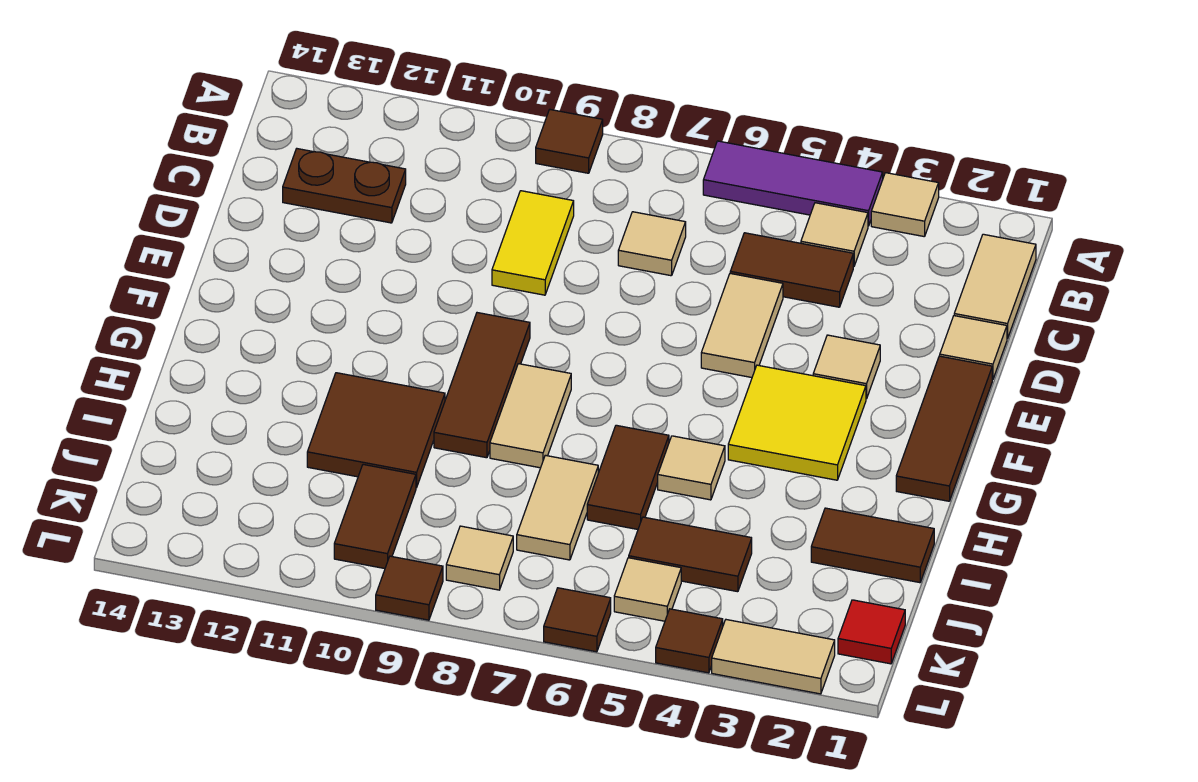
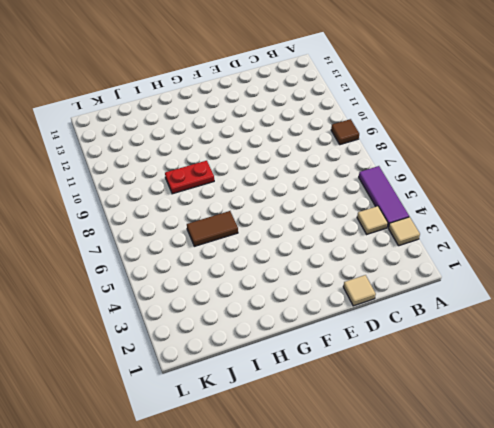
red 1x2 plate [165,161,214,194] -> brown 1x3 tile [434,313,530,458]
none -> tan 1x2 tile [954,234,1036,339]
none -> brown 1x2 tile [730,233,853,307]
none -> tan 1x1 tile [618,212,686,276]
none -> yellow 1x2 tile [492,191,574,295]

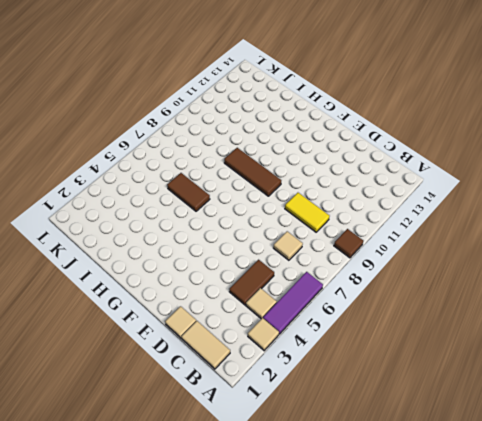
none -> brown 1x2 plate [283,149,406,223]
none -> tan 1x2 tile [701,273,783,378]
none -> brown 1x3 tile [896,356,992,501]
none -> tan 1x1 tile [813,335,880,399]

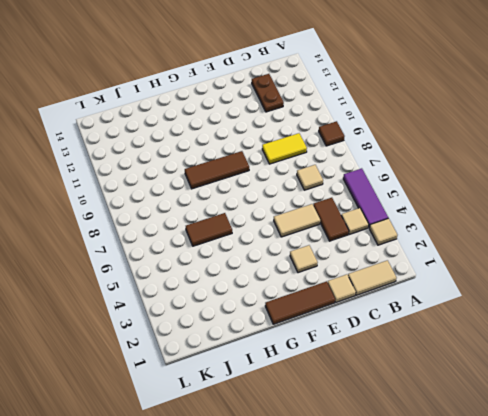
none -> yellow 2x2 tile [728,365,866,480]
none -> tan 1x2 tile [490,364,571,468]
none -> tan 1x1 tile [658,436,725,500]
none -> brown 2x2 tile [307,373,445,488]

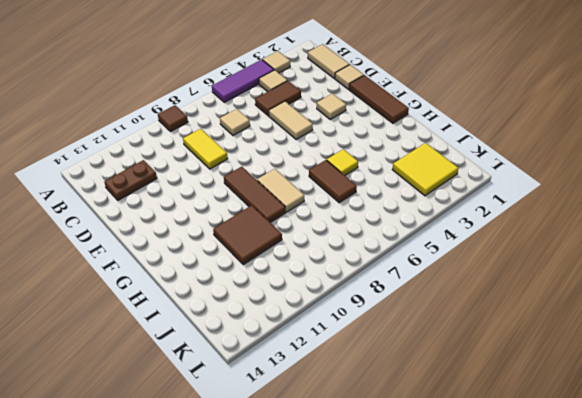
yellow 1x1 tile [327,149,358,175] -> tan 1x1 tile [658,436,725,500]
yellow 2x2 tile [392,143,458,196] -> yellow 2x2 tile moved to [728,365,866,480]
none -> brown 1x2 tile [811,508,934,583]
none -> tan 1x2 tile [517,455,598,560]
none -> brown 1x2 tile [629,517,752,592]
none -> brown 1x2 tile [334,465,416,569]

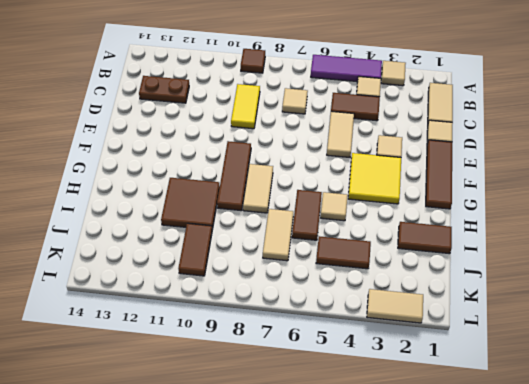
none -> red 1x1 tile [838,600,905,664]
none -> tan 1x1 tile [614,558,681,621]
none -> tan 1x1 tile [446,526,513,590]
none -> brown 1x1 tile [656,609,723,673]

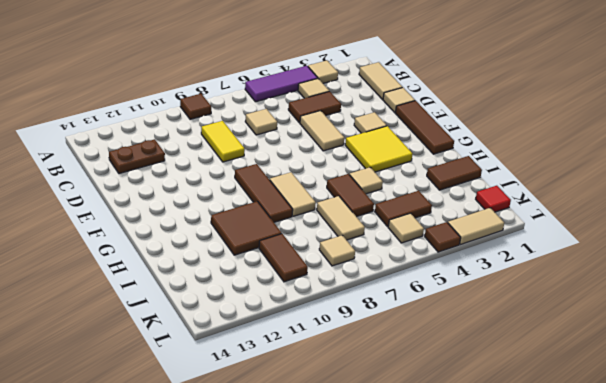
none -> brown 1x1 tile [544,588,611,652]
none -> brown 1x1 tile [376,556,443,620]

